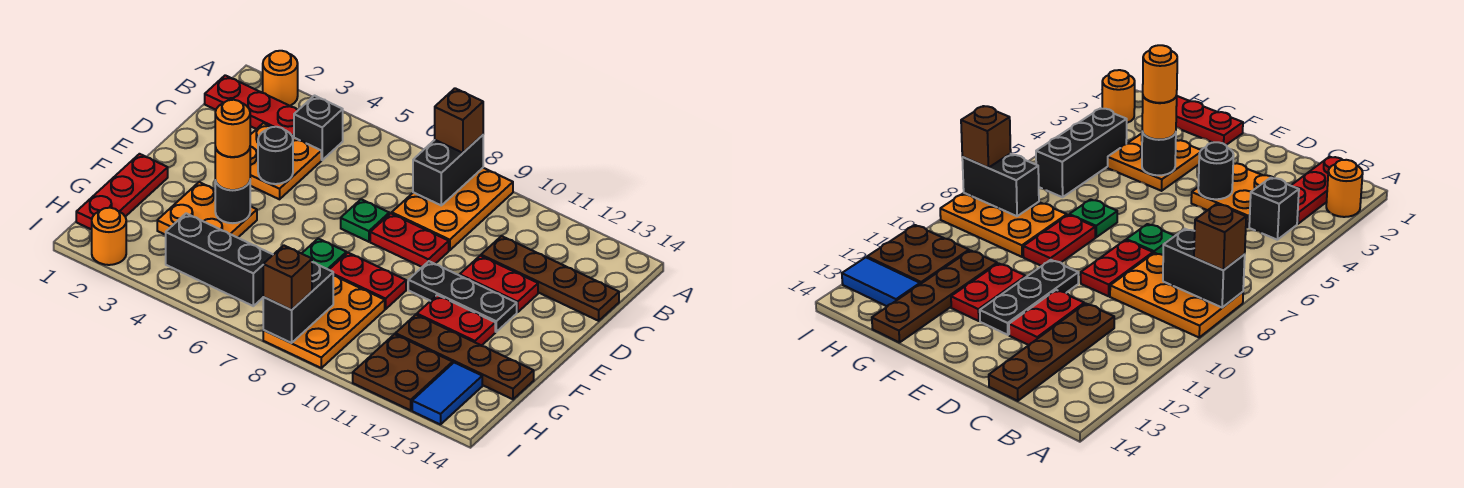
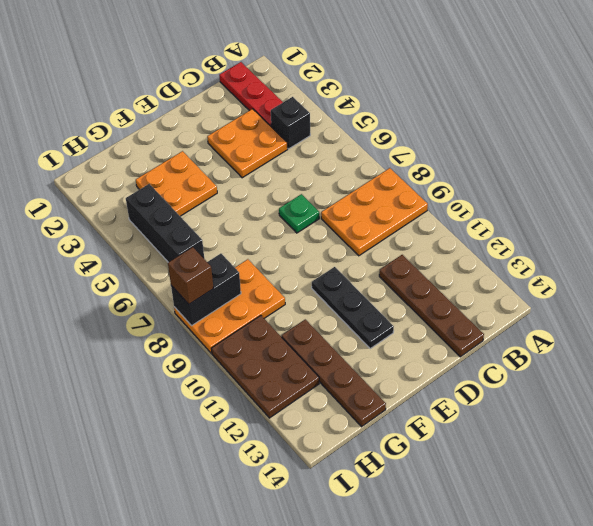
brown 2x3 plate [211,316,319,418] -> brown 2x2 plate [353,334,453,410]
none -> orange 1x1 round brick [263,51,298,106]
none -> red 1x2 plate [370,213,449,267]
none -> red 1x2 plate [460,256,538,312]

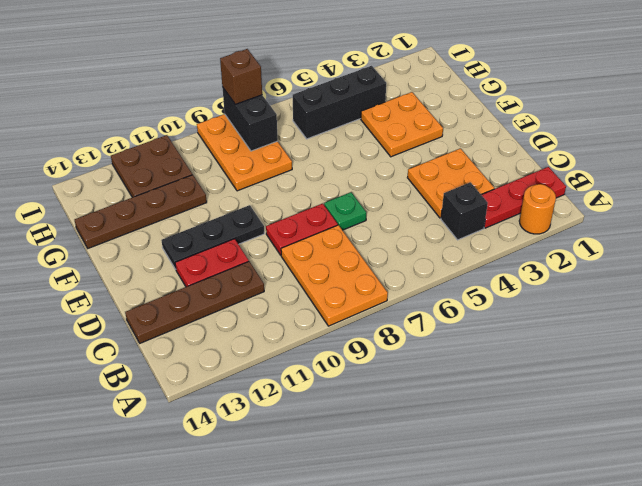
none -> red 1x3 plate [76,154,168,230]
none -> green 1x1 plate [302,239,346,270]
none -> red 1x2 plate [329,253,406,309]

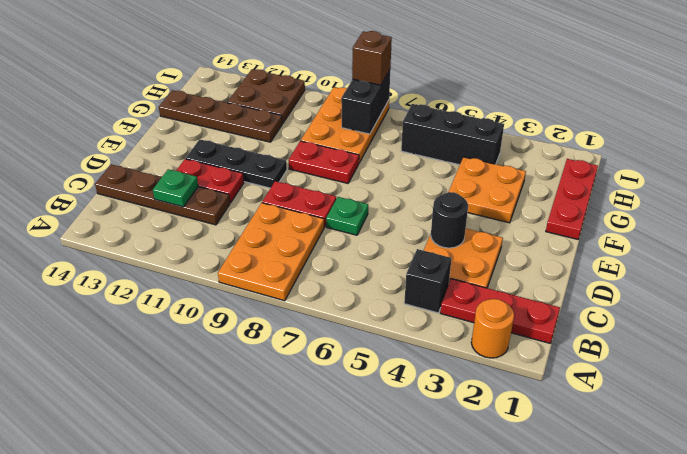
green 1x1 plate [153,169,198,207] -> green 1x1 plate moved to [302,239,346,270]
none -> red 1x2 plate [417,295,495,346]
none -> blue 1x2 tile [412,363,482,425]
none -> orange 1x1 round brick [92,208,126,265]

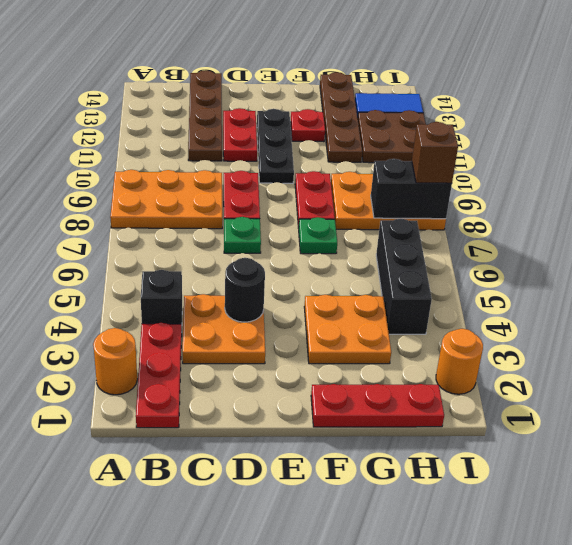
red 1x1 plate [290,109,325,142] -> red 1x2 plate [417,295,495,346]
none -> black 1x2 brick [413,135,483,205]
none -> black 1x1 round brick [215,180,250,223]
none -> brown 1x1 brick [435,88,483,153]

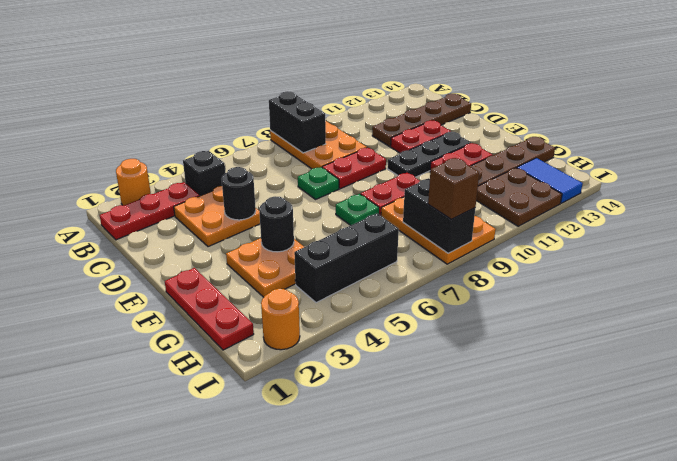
none -> brown 1x1 brick [435,88,483,153]
none -> orange 1x1 round brick [215,147,250,190]
none -> orange 1x1 round brick [215,100,250,157]

